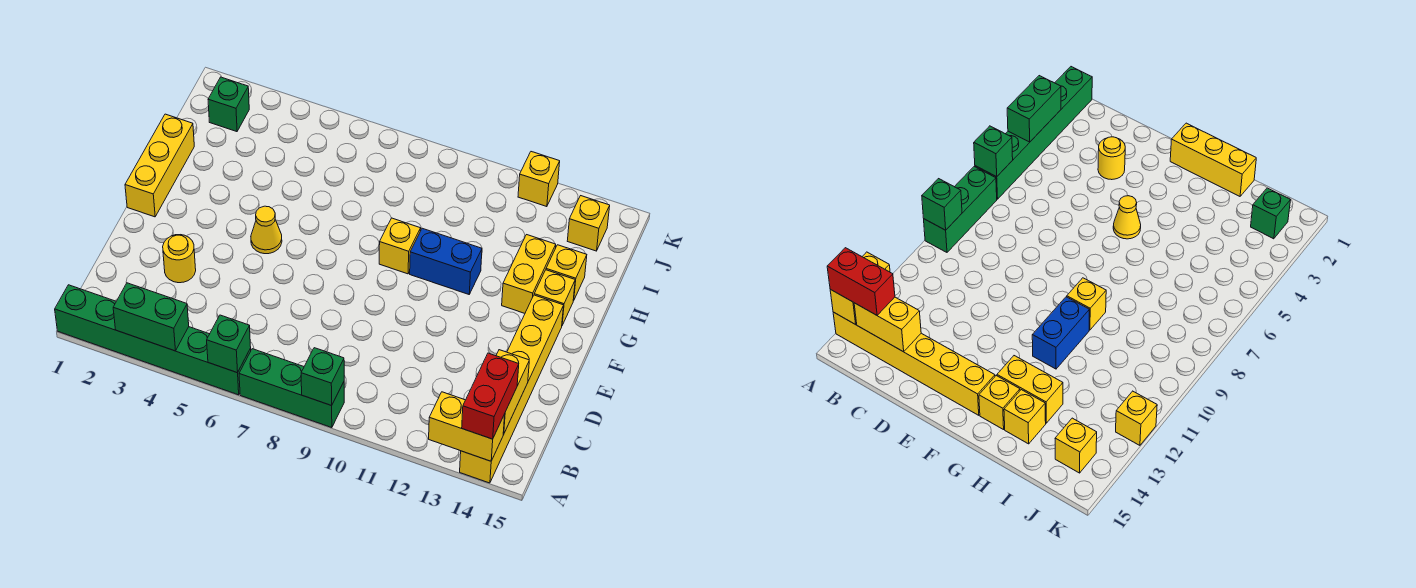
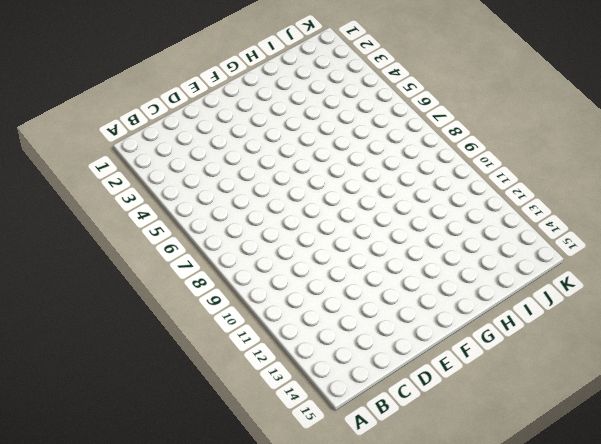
none -> green 1x6 brick [55,285,251,395]
none -> green 1x3 brick [239,349,344,428]
none -> yellow 1x6 brick [460,295,564,483]

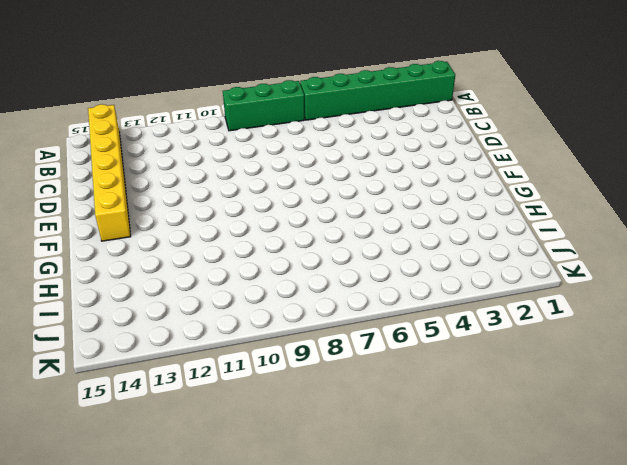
none -> yellow 1x1 round brick [163,235,196,283]
none -> yellow 1x3 brick [125,114,194,217]
none -> yellow 1x1 cone [251,206,282,254]

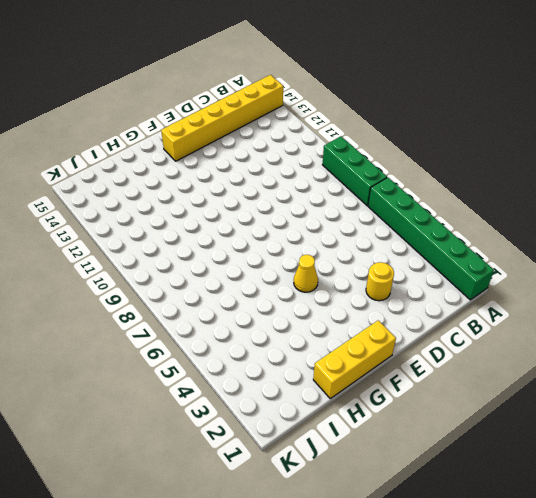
none -> yellow 1x1 brick [379,218,421,274]
none -> blue 1x2 brick [410,228,482,294]
none -> yellow 1x2 brick [502,235,556,313]

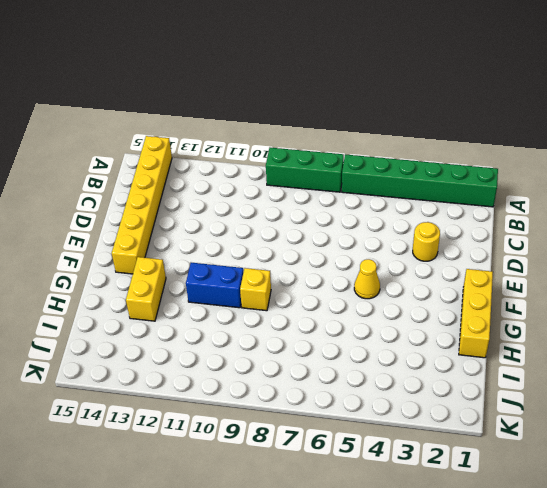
none -> yellow 1x1 brick [534,270,575,325]
none -> yellow 1x1 brick [546,245,587,301]
none -> green 1x1 brick [208,77,249,132]

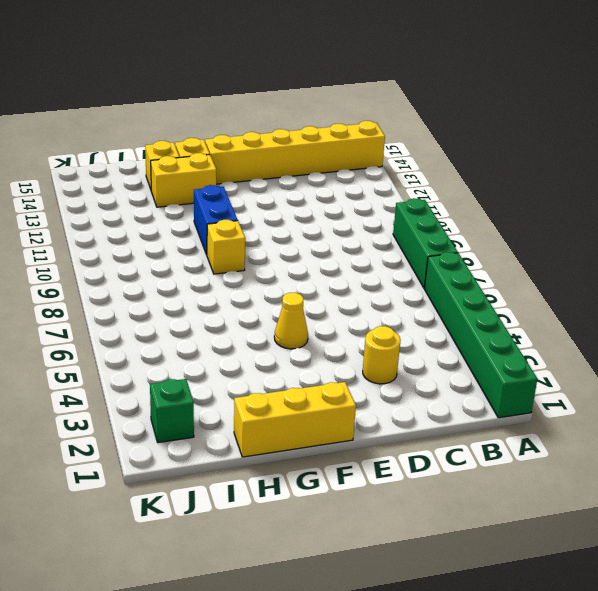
none -> yellow 1x1 brick [567,196,610,251]
none -> yellow 1x1 brick [518,152,560,207]
none -> green 1x2 brick [113,283,189,351]

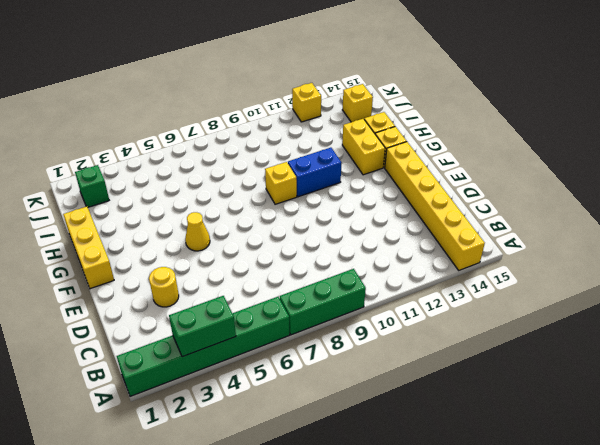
none -> green 1x1 brick [207,315,251,373]
none -> green 1x1 brick [301,348,344,406]
none -> yellow 1x2 brick [429,392,505,461]

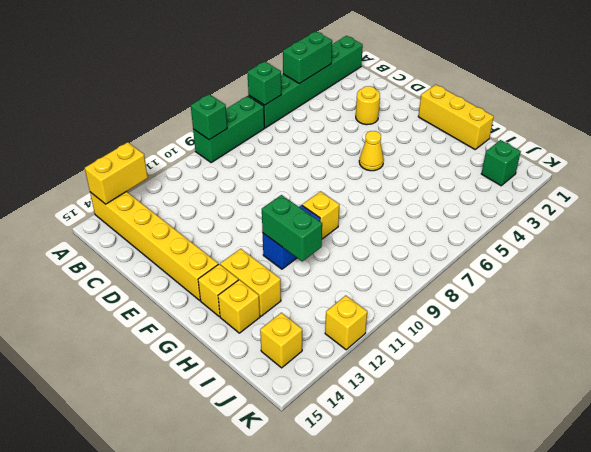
green 1x2 brick [262,195,322,261] -> none
none -> yellow 1x2 brick [496,350,529,434]
none -> red 1x2 brick [462,353,519,439]

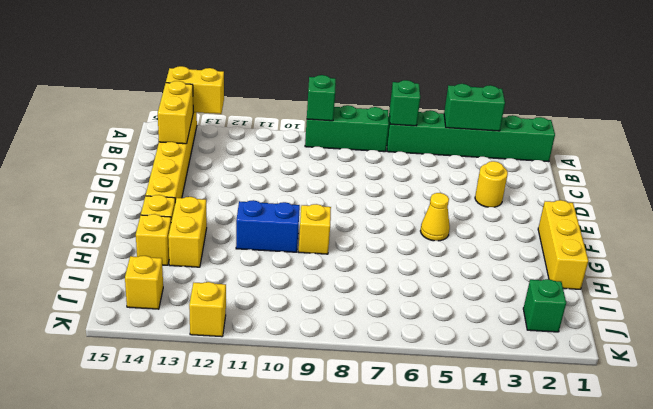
none -> red 1x2 brick [462,353,519,439]

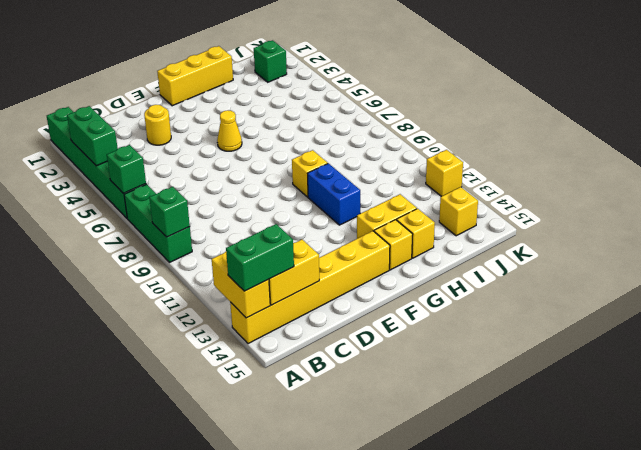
green 1x2 brick [226,224,294,291] -> red 1x2 brick [462,353,519,439]

